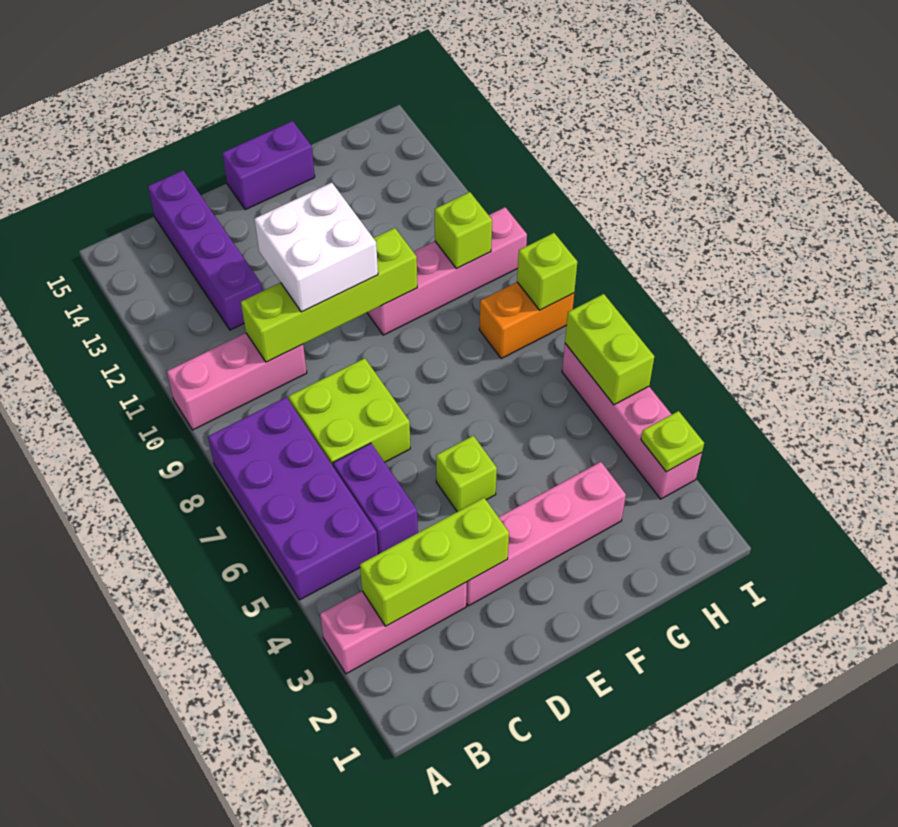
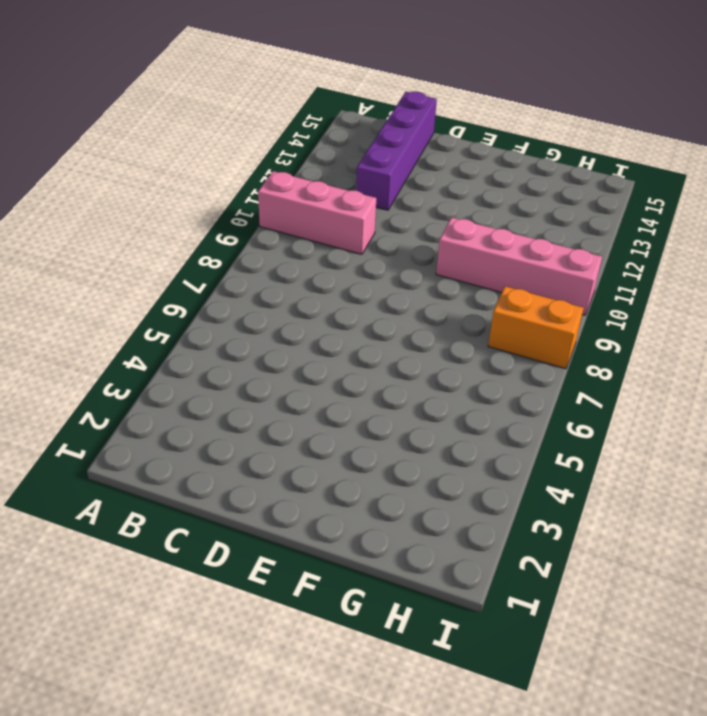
none -> pink 1x3 brick [320,582,467,674]
none -> purple 2x4 brick [208,397,378,600]
none -> purple 1x2 brick [333,443,418,554]

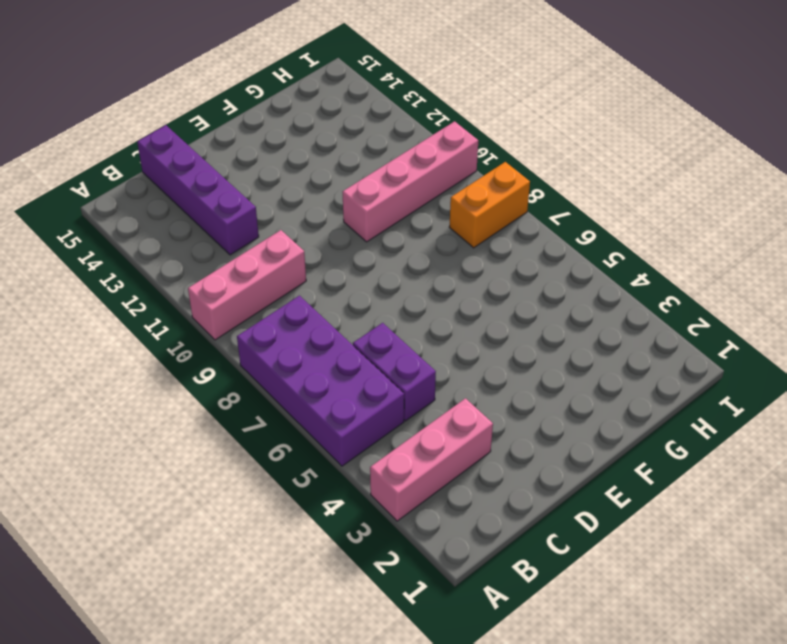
none -> lime 2x2 brick [289,358,410,466]
none -> pink 1x4 brick [466,462,626,606]
none -> lime 1x1 brick [436,436,497,512]

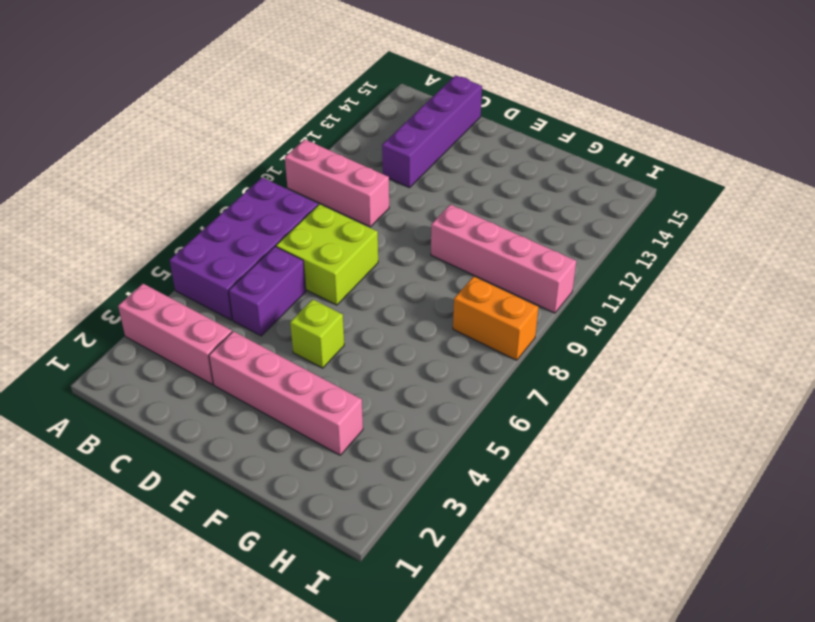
none -> purple 1x2 brick [222,121,315,210]
none -> pink 1x4 brick [562,344,702,499]
none -> lime 1x3 brick [360,498,509,626]

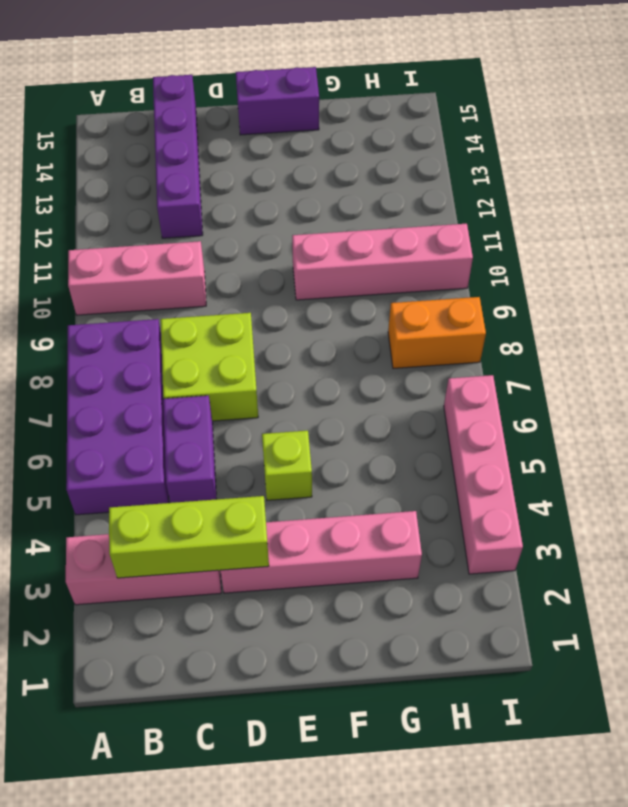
none -> lime 1x4 brick [241,228,417,362]
none -> lime 1x1 brick [435,192,492,269]
none -> lime 1x1 plate [641,411,704,472]

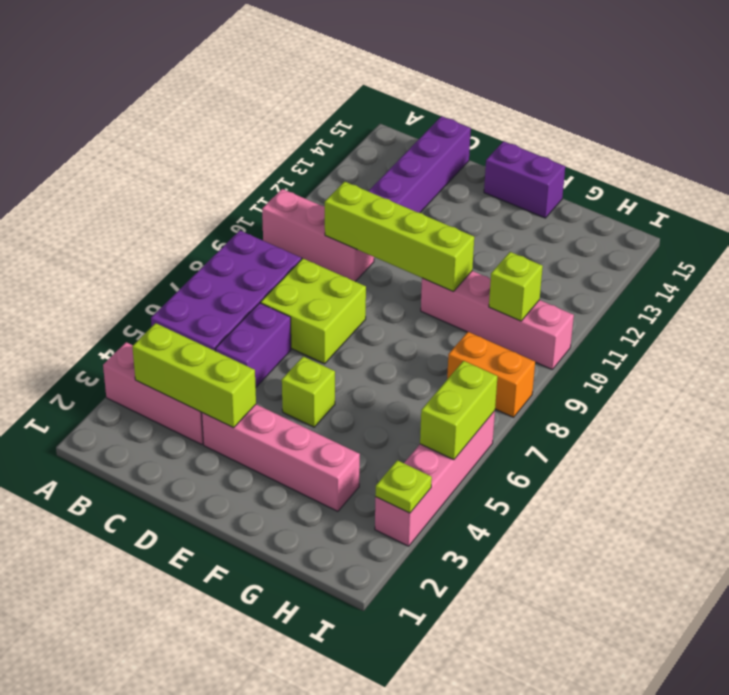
none -> lime 1x1 brick [517,233,577,310]
none -> white 2x2 brick [254,182,378,312]

